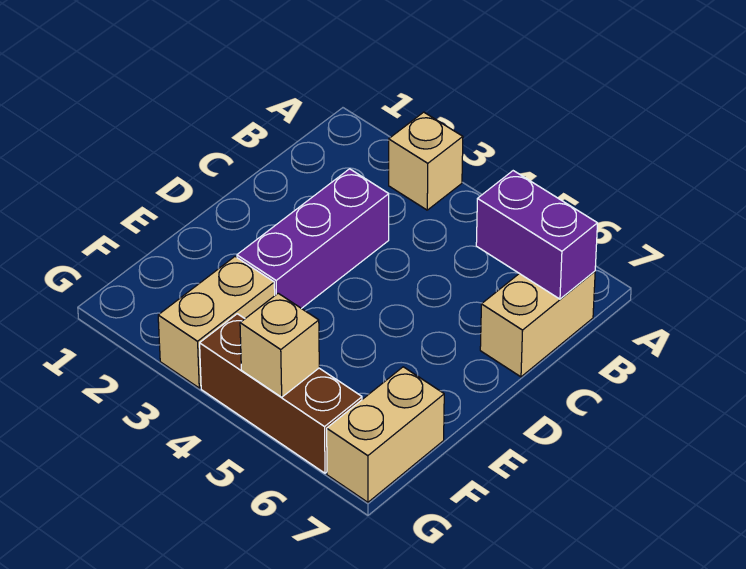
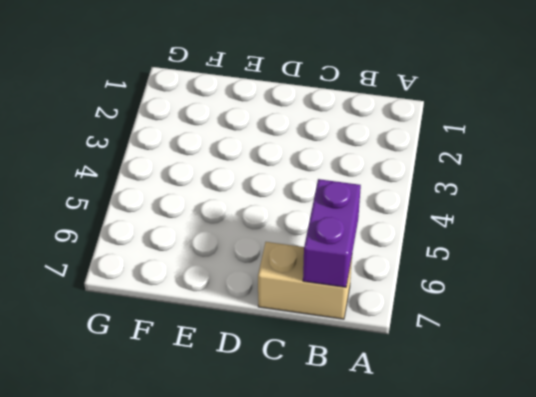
none -> tan 1x1 brick [389,112,463,210]
none -> purple 1x3 brick [237,169,389,309]

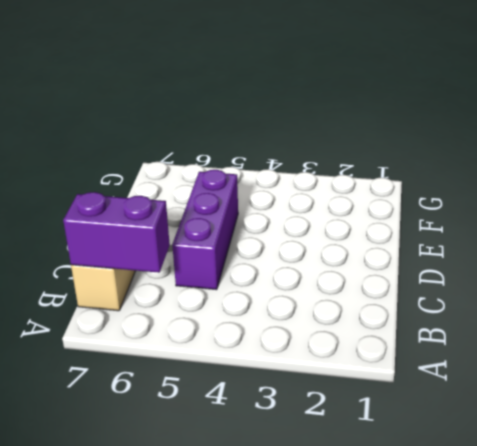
purple 1x3 brick [172,170,238,290] -> purple 1x3 brick moved to [237,169,389,309]
none -> tan 1x1 brick [389,112,463,210]
none -> tan 1x2 brick [158,257,275,388]

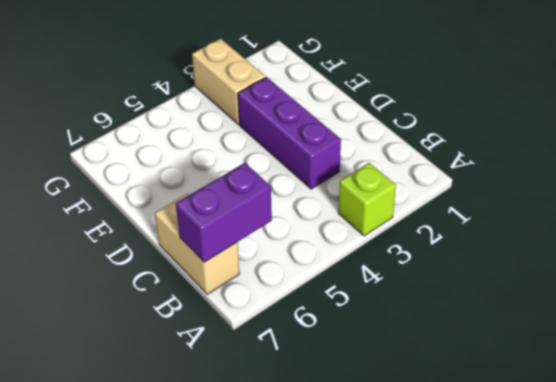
lime 1x1 brick [338,163,396,236] -> tan 1x1 brick [389,112,463,210]
none -> tan 1x2 brick [327,367,444,502]
none -> brown 1x3 brick [200,314,362,473]

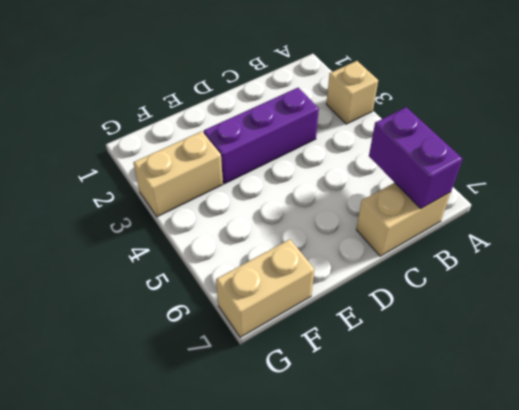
none -> brown 1x3 brick [200,314,362,473]
none -> tan 1x1 brick [240,293,319,397]

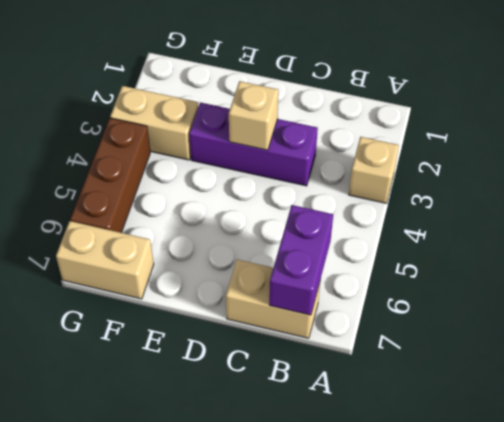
tan 1x1 brick [229,81,278,150] -> tan 1x1 brick moved to [240,293,319,397]

